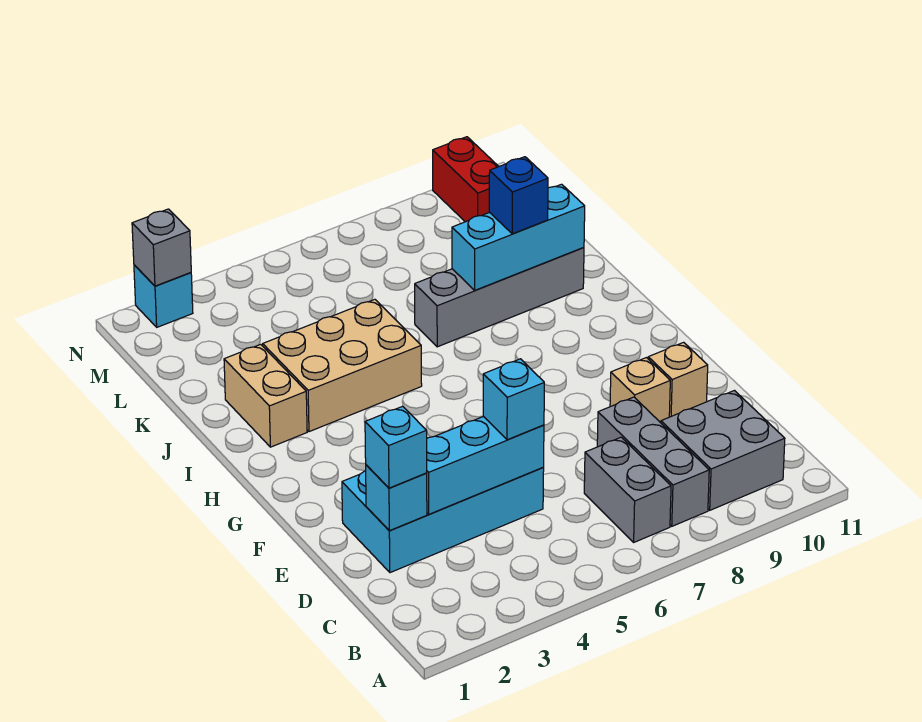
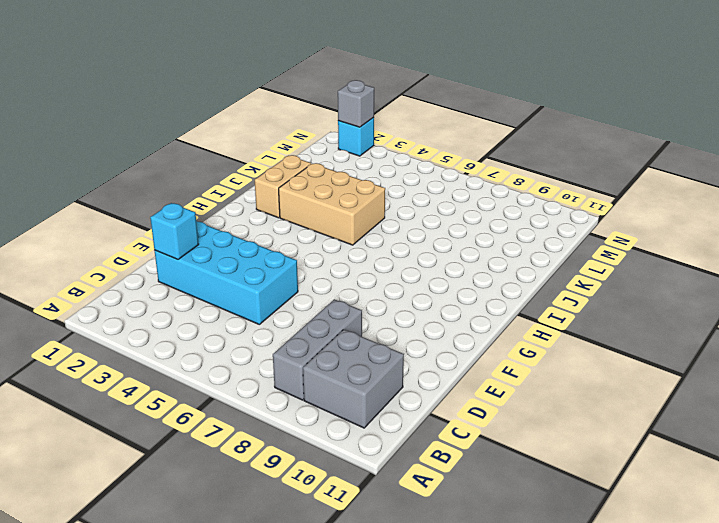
none -> grey 1x2 brick [584,437,671,542]
none -> tan 1x1 brick [610,358,670,423]
none -> tan 1x1 brick [648,342,708,417]

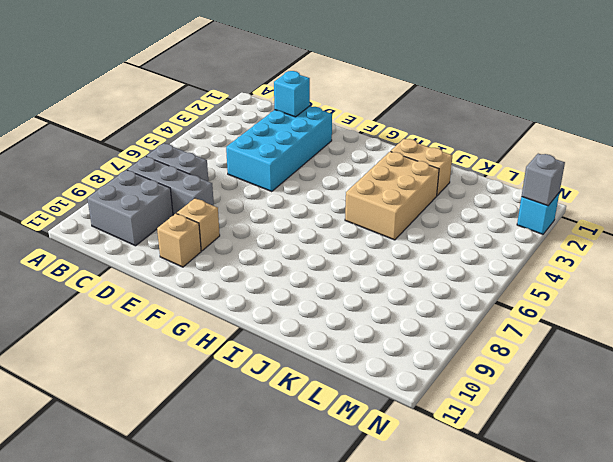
none -> grey 1x4 brick [415,247,584,347]
none -> red 1x2 brick [433,137,499,222]
none -> cyan 1x3 brick [427,416,544,514]

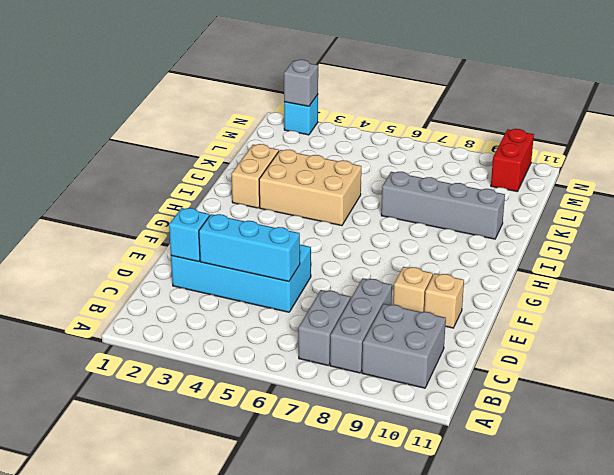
none -> cyan 1x3 brick [452,184,585,290]
none -> cyan 1x1 brick [365,406,427,488]
none -> cyan 1x1 brick [483,359,544,440]

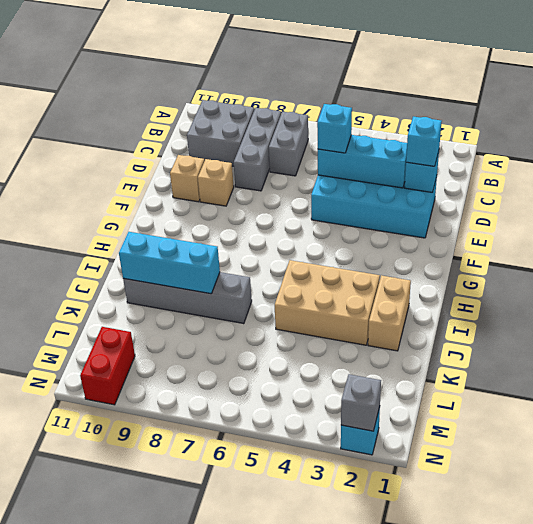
none -> blue 1x1 brick [489,157,548,234]

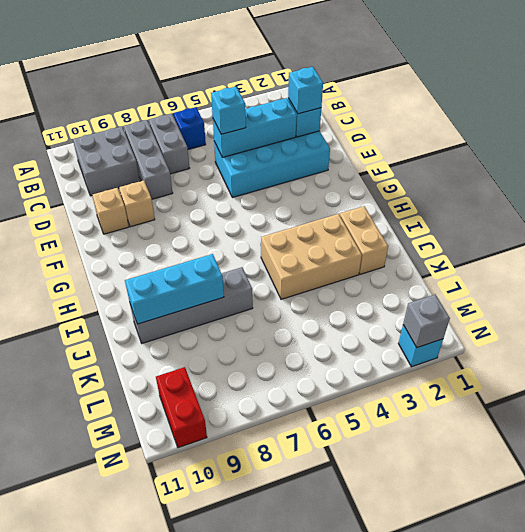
blue 1x1 brick [173,107,206,149] -> blue 1x1 brick moved to [489,157,548,234]

